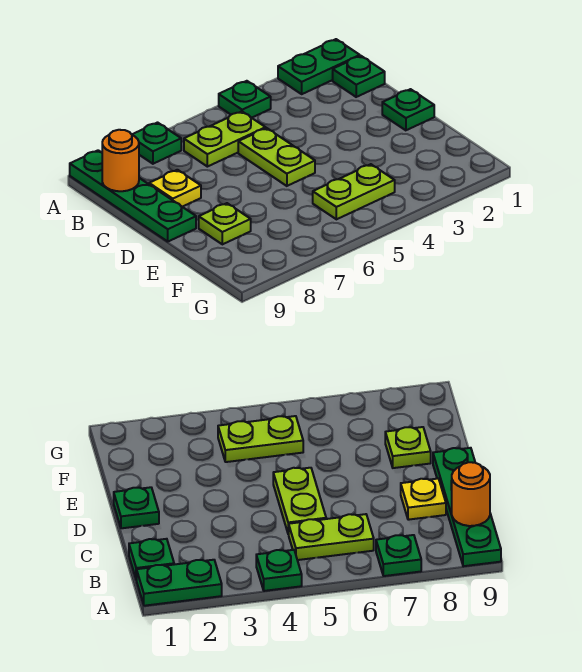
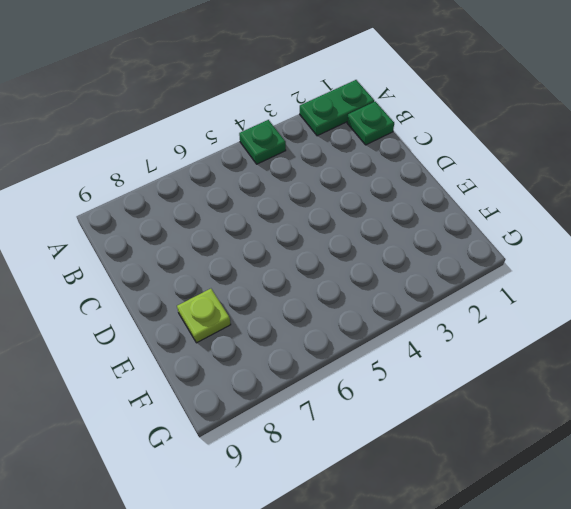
none -> green 1x1 plate [132,123,181,164]
none -> green 1x4 plate [70,150,196,241]
none -> lime 1x2 plate [184,111,266,167]

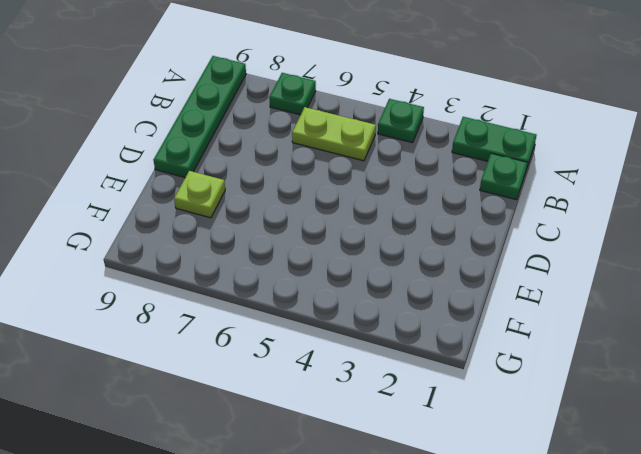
none -> lime 1x2 plate [238,128,315,186]
none -> yellow 1x1 plate [149,170,201,207]
none -> green 1x1 plate [382,89,434,130]

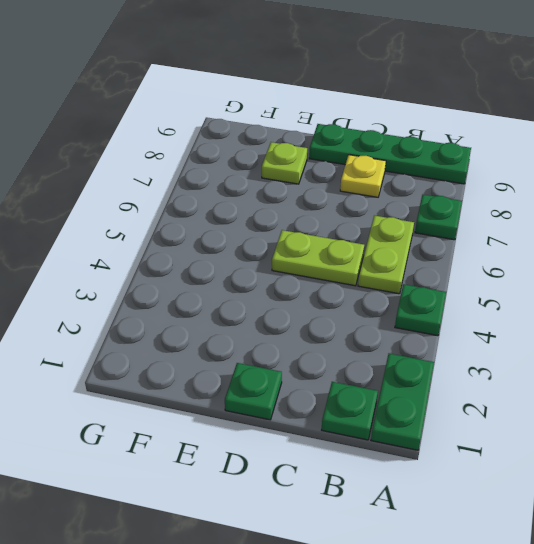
none -> lime 1x2 plate [313,164,395,219]
none -> orange 1x1 round brick [102,130,139,191]

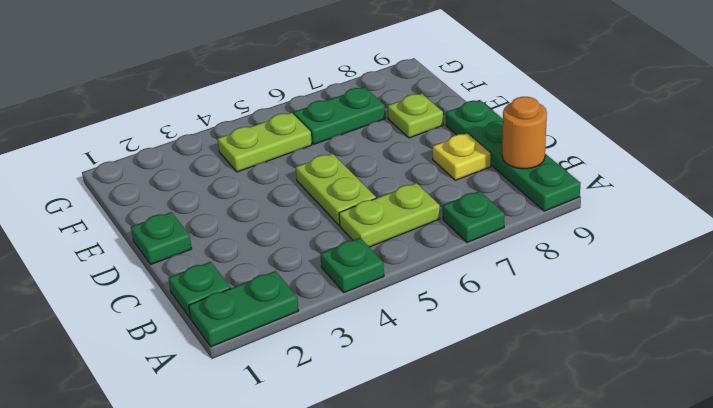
green 1x2 plate [294,87,385,144] -> none

